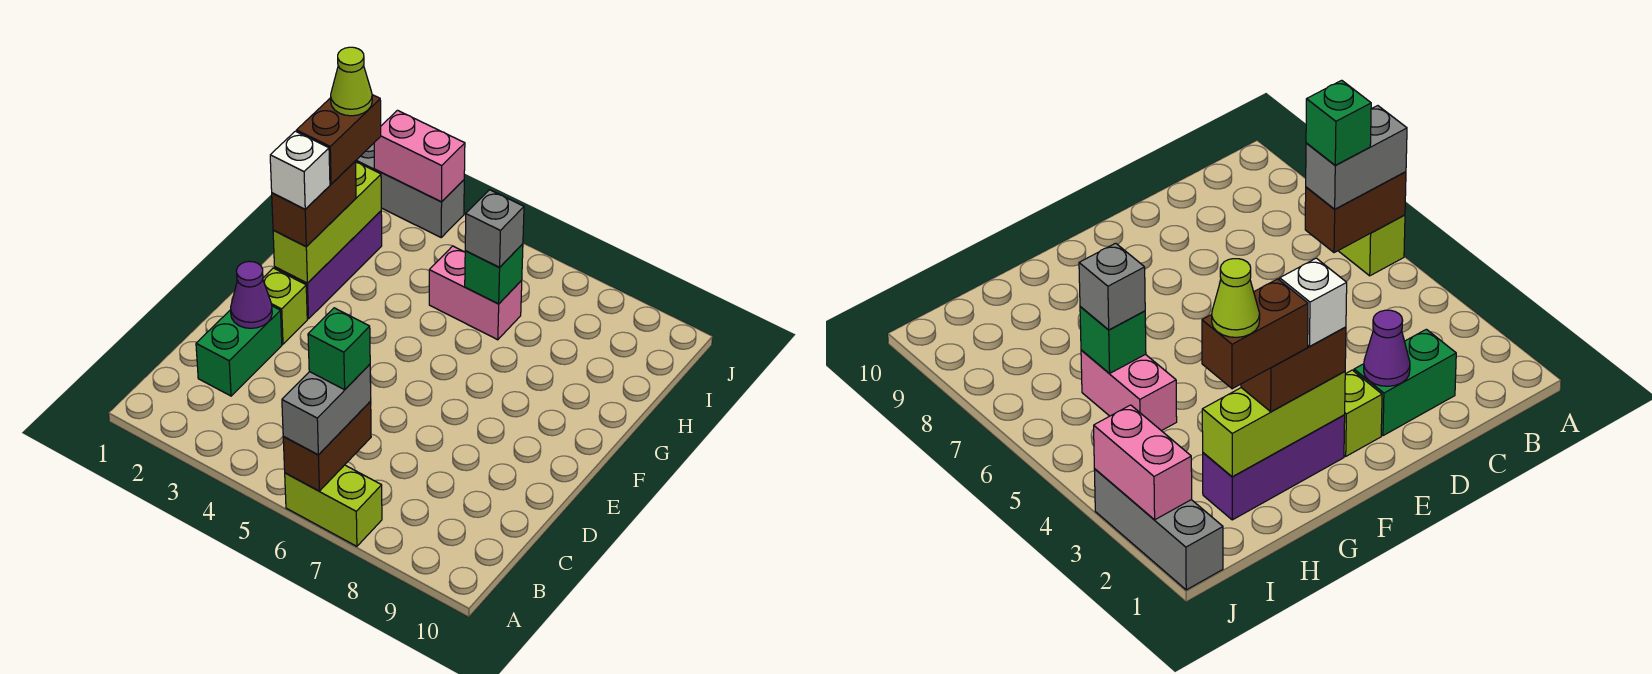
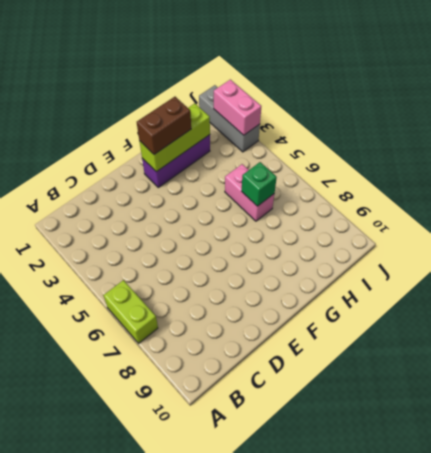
none -> green 1x2 brick [196,306,282,396]
none -> lime 1x1 brick [263,268,307,344]
none -> brown 1x2 brick [283,401,371,491]

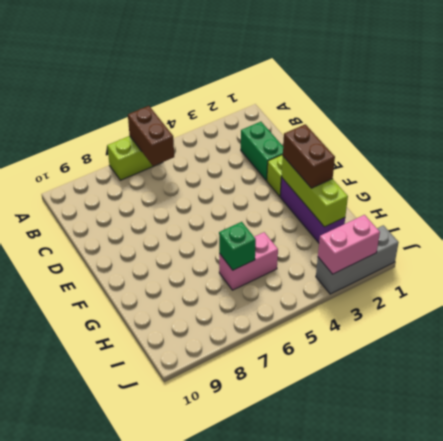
none -> purple 1x1 cone [231,261,272,328]
none -> grey 1x2 brick [282,364,371,455]
none -> grey 1x1 brick [465,190,524,267]

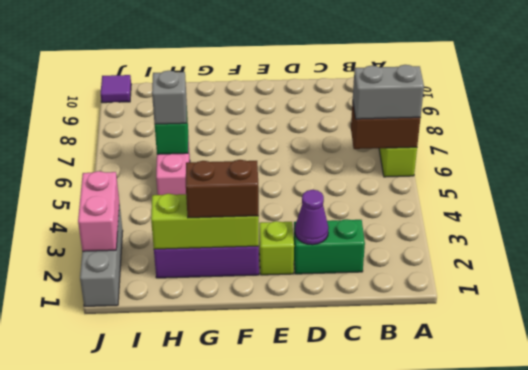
purple 1x1 tile [101,75,131,103] -> none
none -> green 1x1 brick [308,308,370,390]
none -> white 1x1 brick [270,131,330,209]
none -> brown 1x2 brick [296,95,381,184]

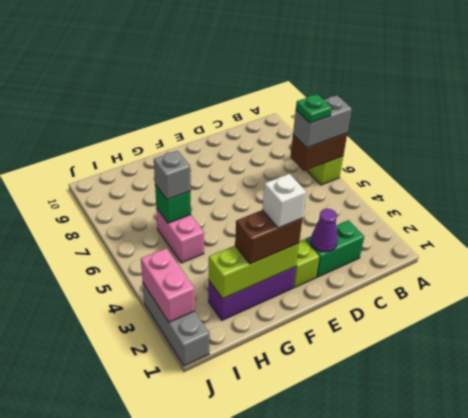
green 1x1 plate [296,94,332,123] -> green 1x1 brick [308,308,370,390]
none -> brown 1x2 brick [296,95,381,184]
none -> lime 1x1 cone [331,47,372,116]

